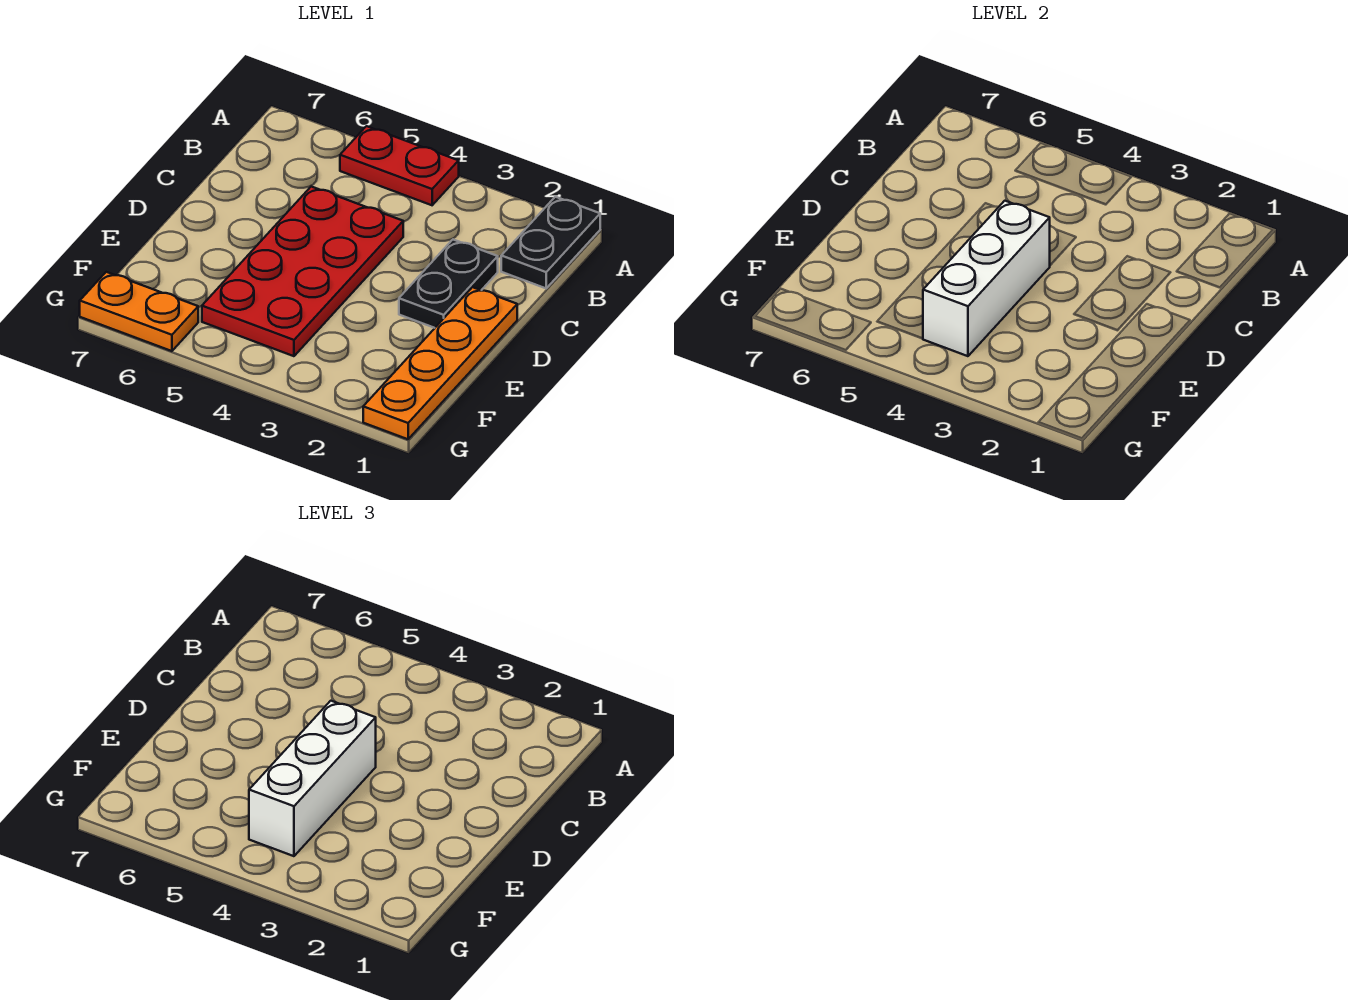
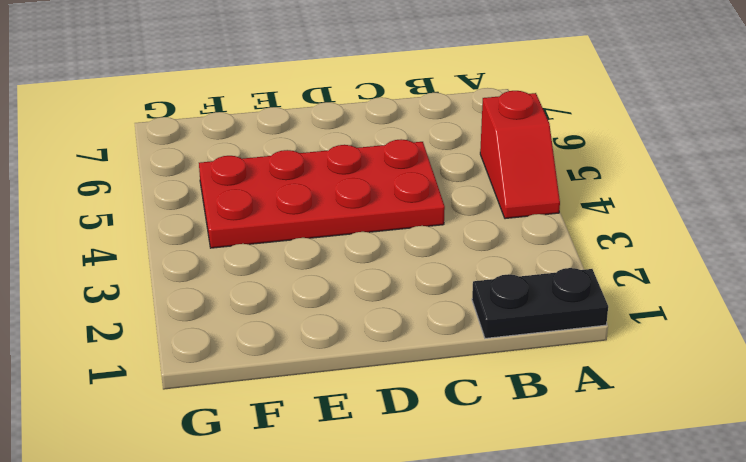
red 1x2 slope [480,91,560,219] -> red 1x2 plate [340,126,459,205]
none -> black 1x2 plate [399,240,498,328]
none -> orange 1x4 plate [363,287,517,439]

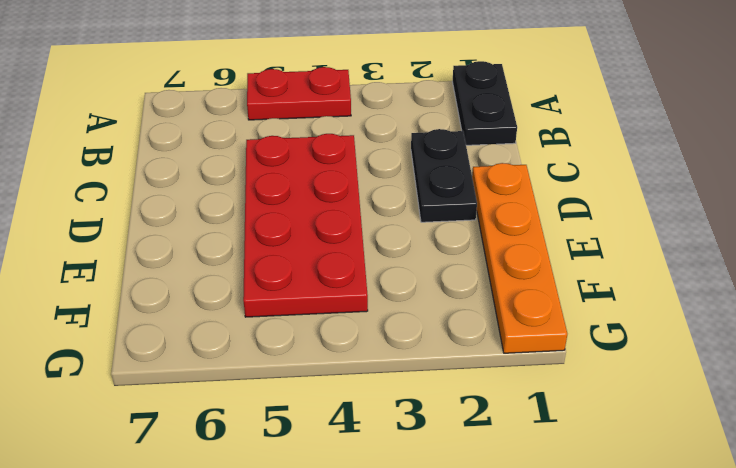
none -> orange 1x2 plate [80,272,198,351]
none -> white 1x3 brick [923,201,1050,356]

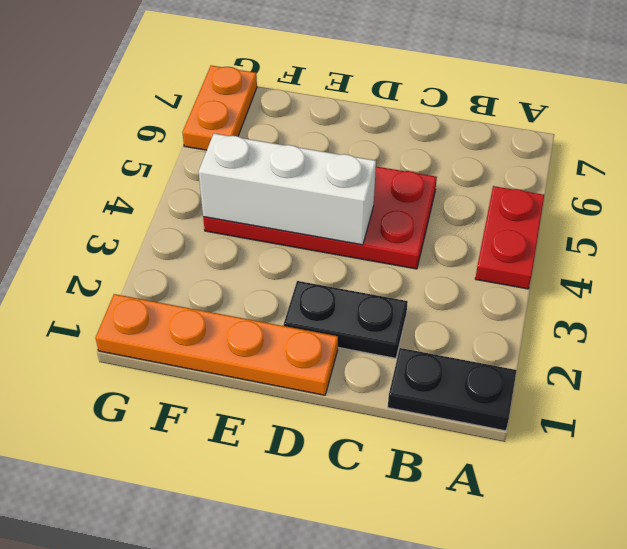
none -> white 1x3 brick [249,701,376,856]

